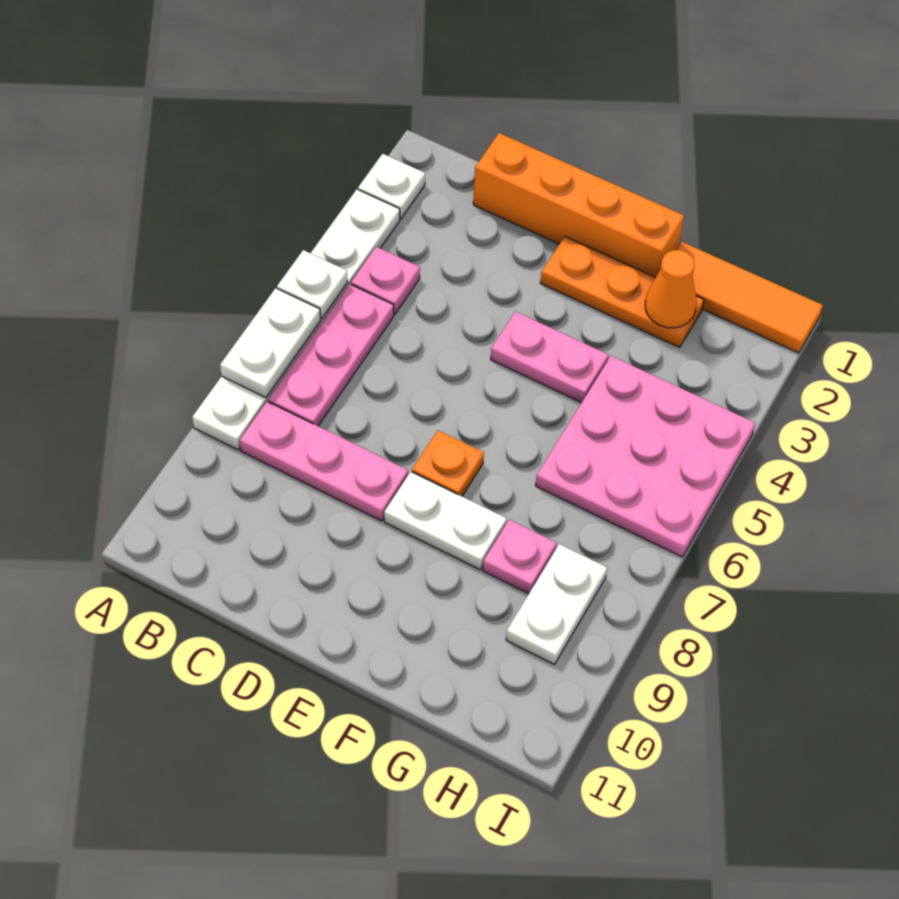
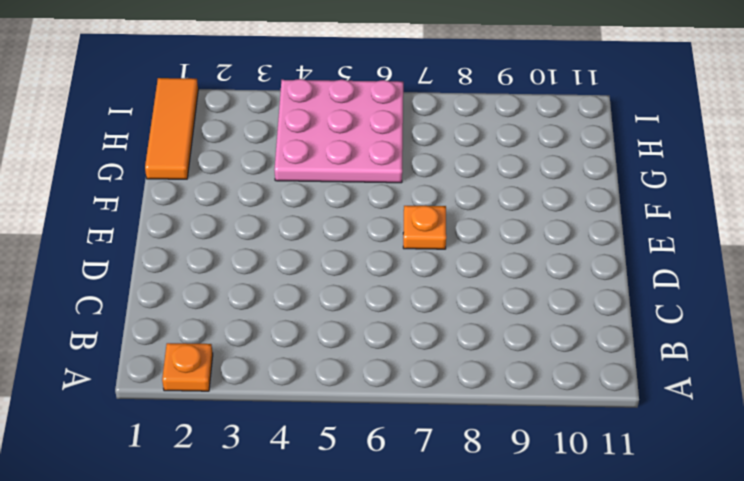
orange 1x1 plate [162,343,213,391] -> white 1x1 plate [358,154,425,219]
none -> white 1x6 plate [192,189,400,450]
none -> pink 1x1 plate [351,247,420,314]
none -> pink 1x3 plate [268,284,394,426]

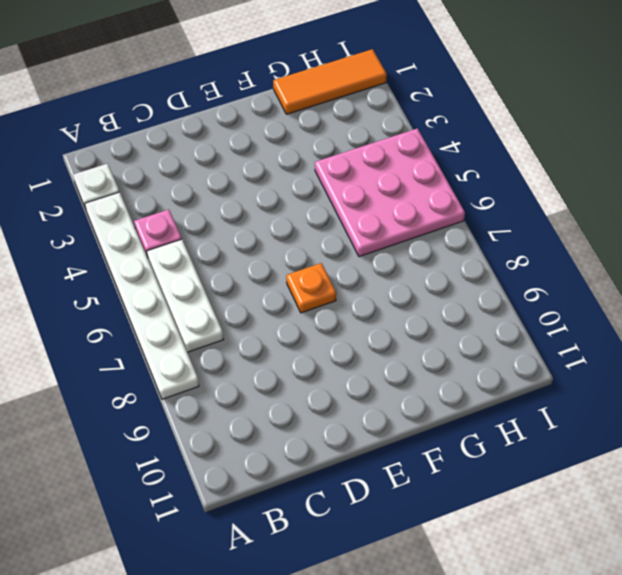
white 1x3 plate [147,239,224,352] -> pink 1x3 plate [268,284,394,426]
none -> pink 1x3 plate [240,402,408,521]
none -> orange 1x4 brick [473,133,684,277]
none -> orange 1x3 plate [540,237,704,347]

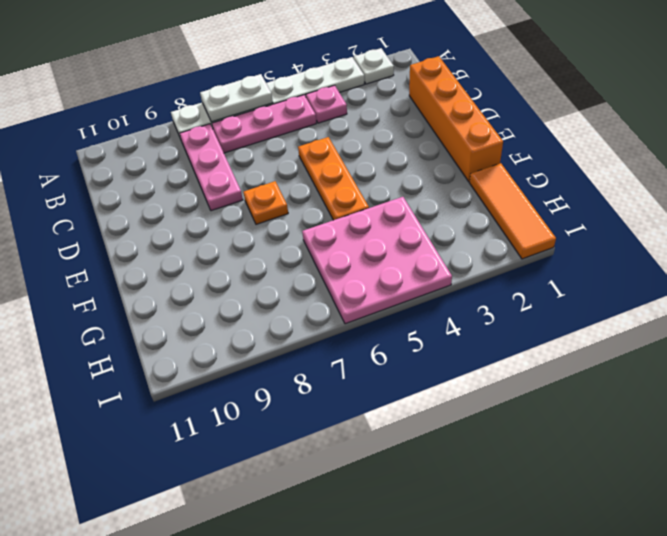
orange 1x3 plate [298,137,369,220] -> orange 1x3 plate moved to [540,237,704,347]
none -> pink 1x2 plate [491,312,608,403]
none -> white 1x2 plate [384,472,507,570]
none -> pink 1x1 plate [483,520,557,594]

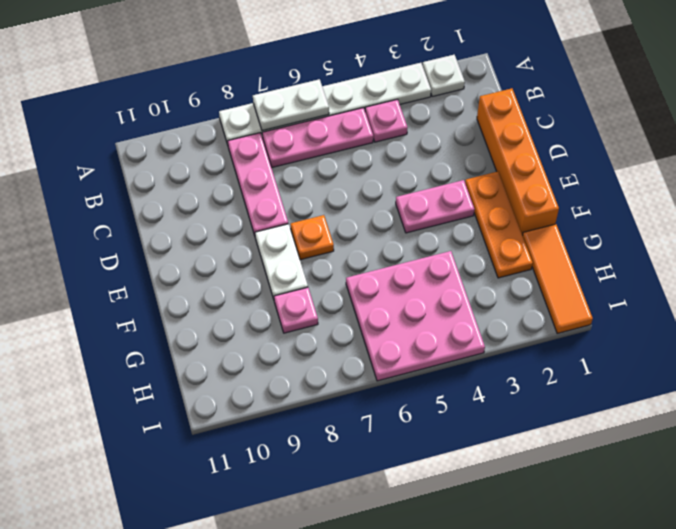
pink 1x2 plate [396,180,474,233] -> pink 1x2 plate turned to [491,312,608,403]
none -> white 1x2 plate [506,544,607,665]
none -> white 1x1 plate [277,250,347,319]
none -> orange 1x1 cone [645,250,697,328]

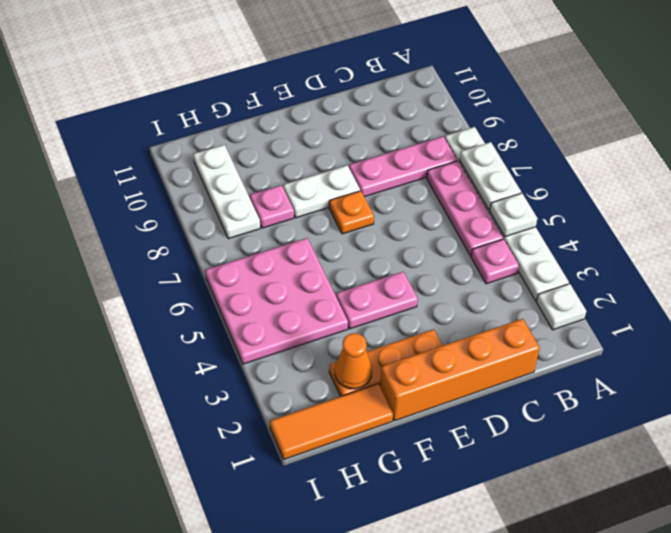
white 1x3 plate [193,145,260,239] -> white 1x2 plate [506,544,607,665]

